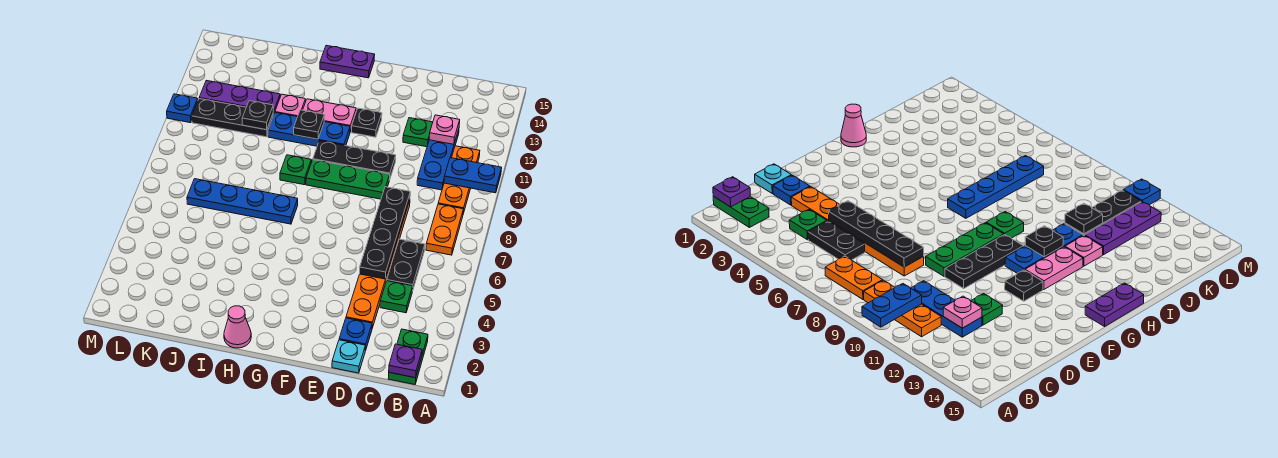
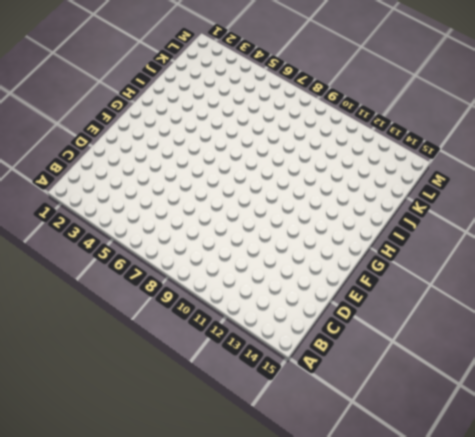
none -> green 1x2 plate [388,329,428,385]
none -> orange 1x2 plate [426,204,463,255]
none -> orange 1x3 plate [438,146,480,213]

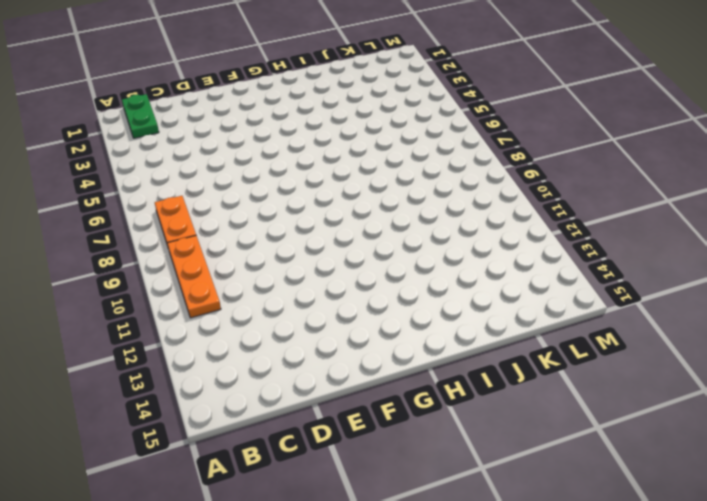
none -> green 1x1 plate [380,281,413,313]
none -> black 1x2 plate [387,239,425,291]
none -> blue 1x3 plate [417,129,459,190]

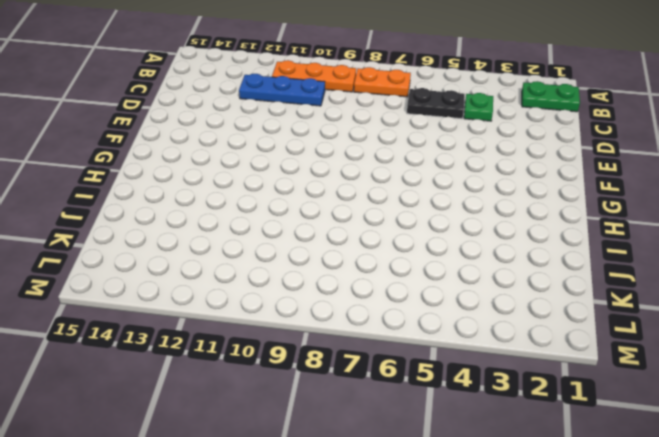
none -> cyan 1x1 plate [332,340,365,373]
none -> blue 1x1 plate [339,318,372,351]
none -> orange 1x6 plate [346,200,410,328]

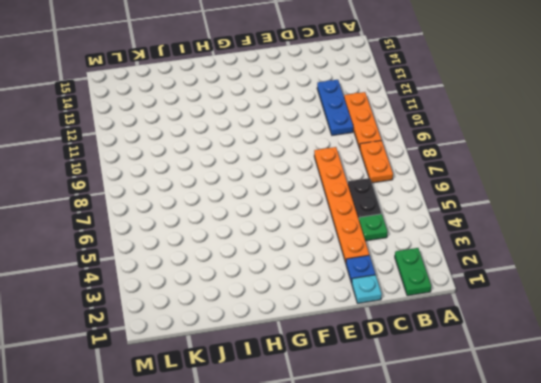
none -> green 1x1 plate [403,118,433,147]
none -> green 1x3 plate [306,160,390,199]
none -> black 1x3 plate [313,141,396,180]

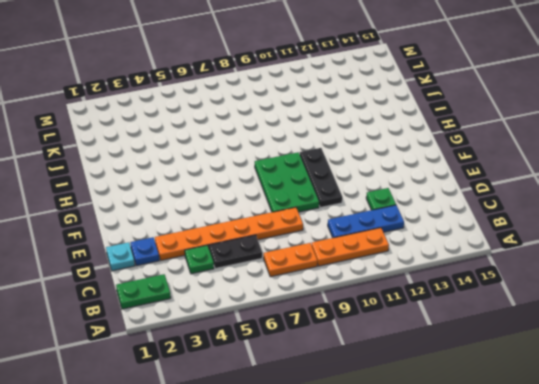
green 2x3 plate [255,152,319,212] -> green 1x3 plate [306,160,390,199]
none -> black 1x1 plate [352,108,382,137]
none -> blue 1x3 plate [268,113,350,146]
none -> pink 1x2 plate [303,99,356,132]

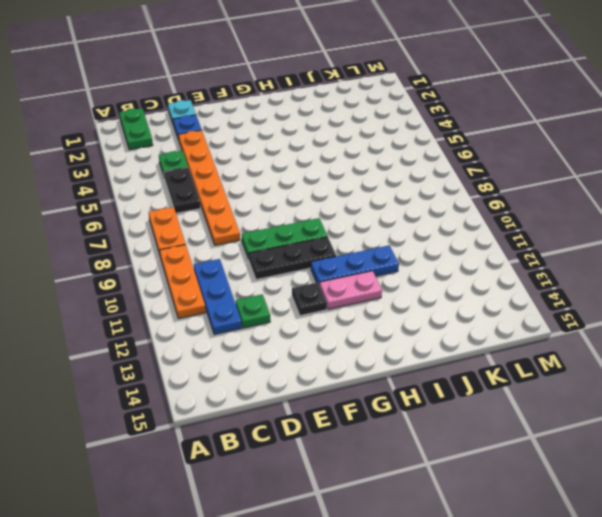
none -> purple 1x2 plate [320,45,375,78]
none -> pink 1x1 cone [224,306,251,348]
none -> blue 1x4 plate [187,179,298,224]

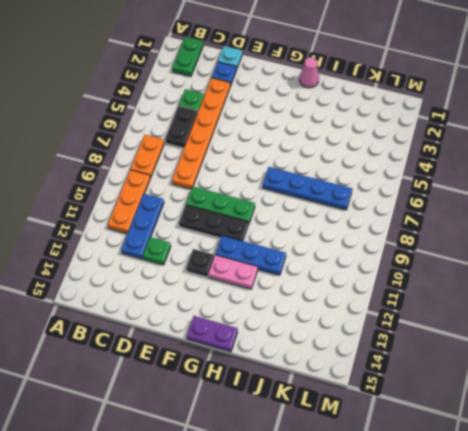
none -> green 1x1 plate [280,155,311,185]
none -> pink 1x1 plate [275,94,306,117]
none -> black 1x3 plate [192,99,273,137]

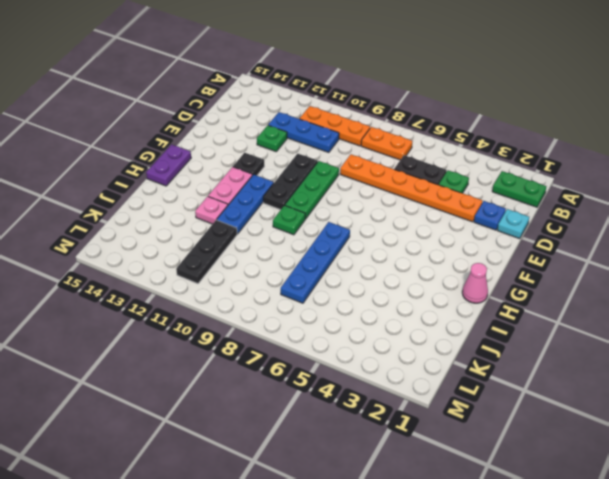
none -> purple 1x3 plate [199,80,280,115]
none -> blue 1x1 plate [167,94,198,123]
none -> blue 1x2 plate [444,158,502,193]

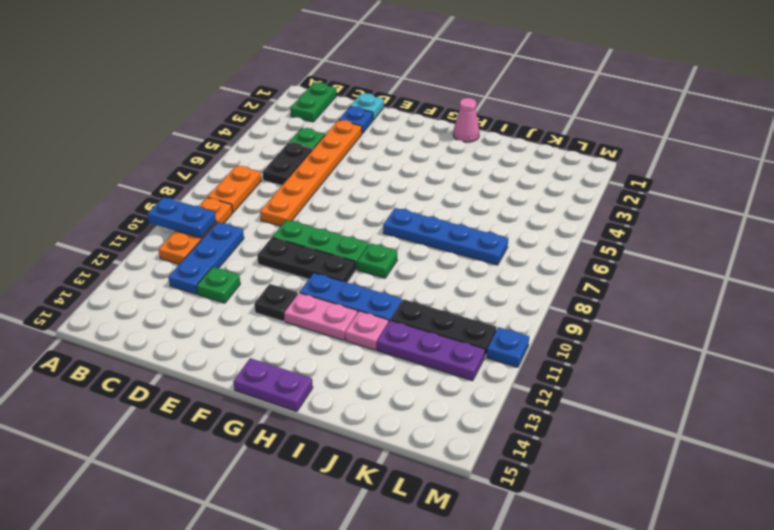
none -> purple 1x1 plate [389,344,422,378]
none -> pink 1x1 plate [429,115,460,144]
none -> black 1x4 plate [360,187,410,279]

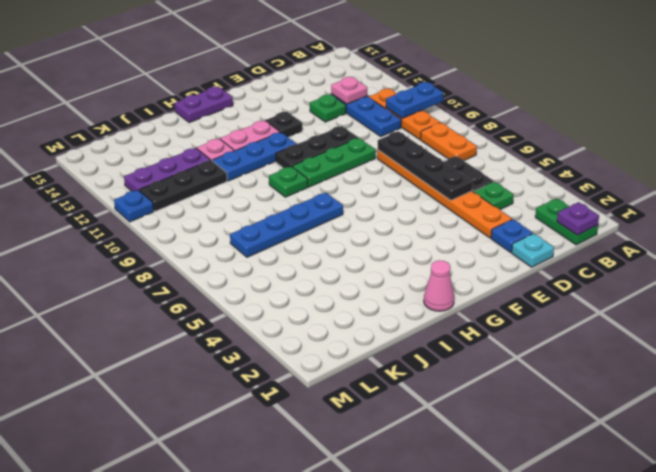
none -> black 1x1 plate [294,110,324,139]
none -> black 1x1 plate [242,101,274,130]

